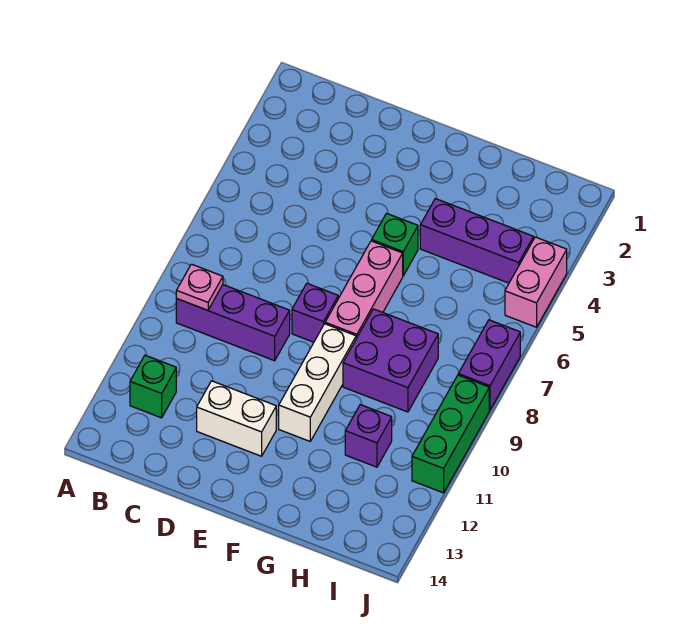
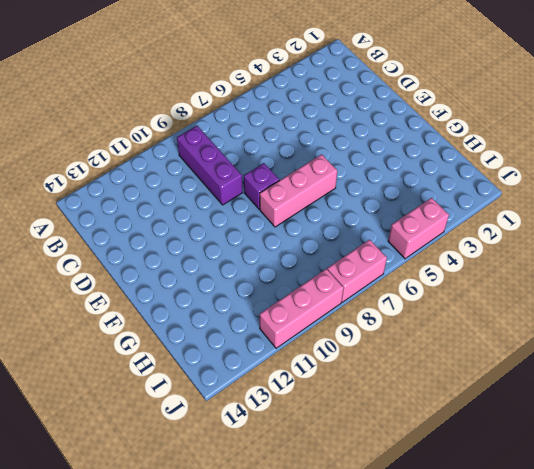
pink 1x2 brick [327,240,387,302] -> purple 1x2 brick [458,320,520,410]
pink 1x3 brick [260,269,344,348] -> green 1x3 brick [412,375,489,493]
none -> green 1x1 brick [130,355,176,418]
none -> white 1x2 brick [197,381,276,456]
none -> green 1x1 brick [372,213,418,276]

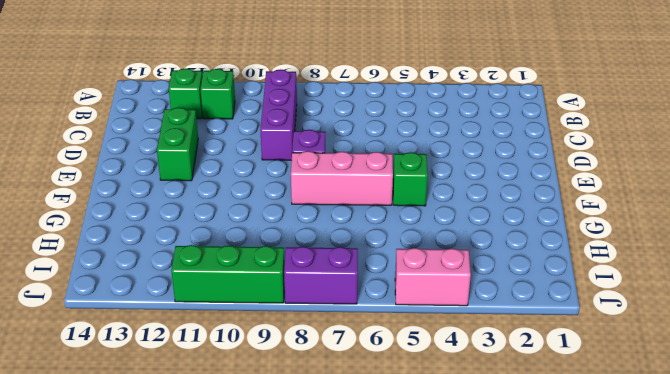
green 1x1 brick [201,69,235,119] -> none
green 1x2 brick [157,107,198,181] -> white 1x2 brick [197,381,276,456]
none -> white 1x3 brick [279,324,356,441]
none -> purple 1x3 brick [420,199,534,283]
none -> purple 2x2 brick [343,309,438,412]

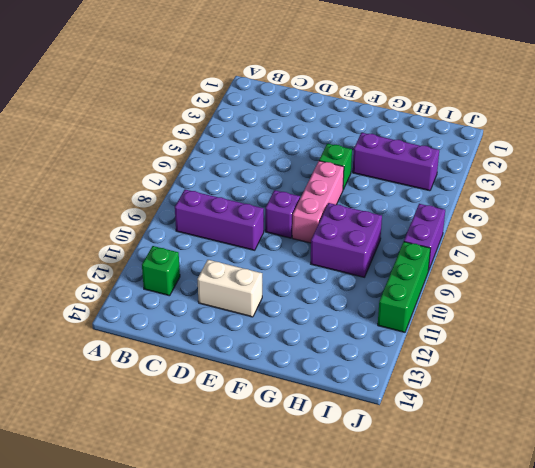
none -> white 1x3 brick [279,324,356,441]
none -> purple 1x1 brick [345,405,392,467]
none -> pink 1x2 brick [505,237,567,327]

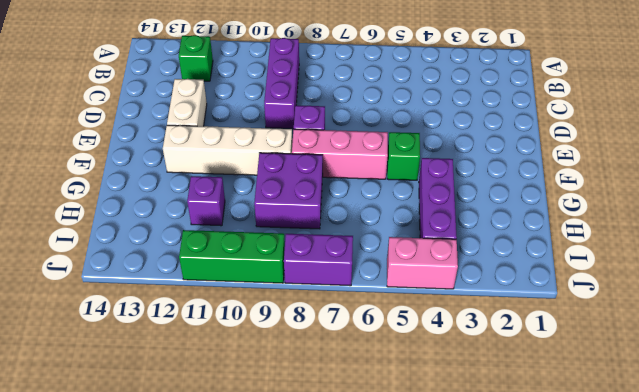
white 1x4 brick [163,125,292,175] -> white 1x3 brick [279,324,356,441]
none -> pink 1x1 plate [176,264,223,310]

